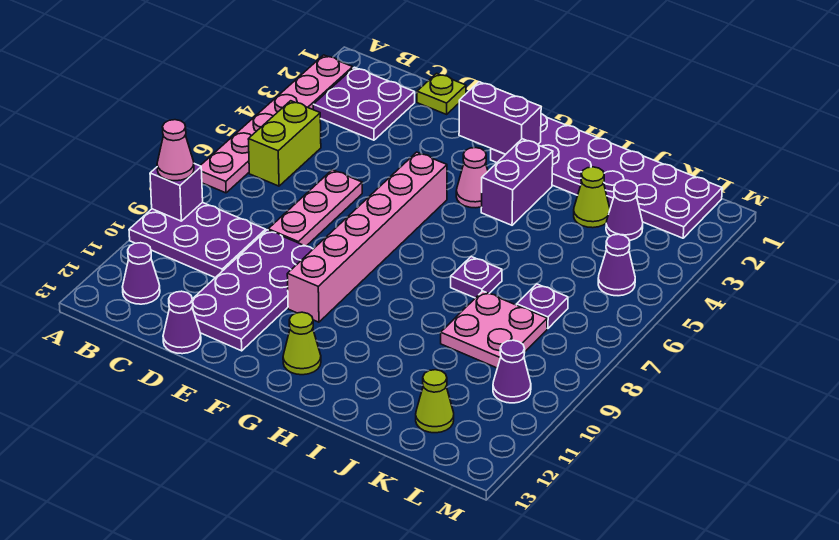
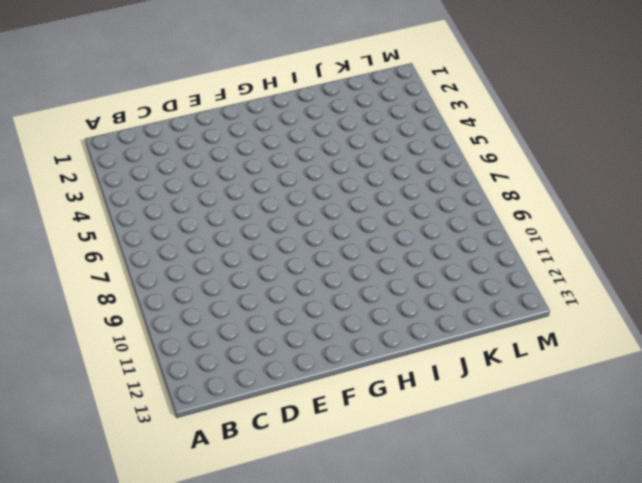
none -> pink 1x6 plate [200,55,353,193]
none -> purple 2x3 plate [129,202,266,278]
none -> purple 2x2 plate [313,67,415,140]

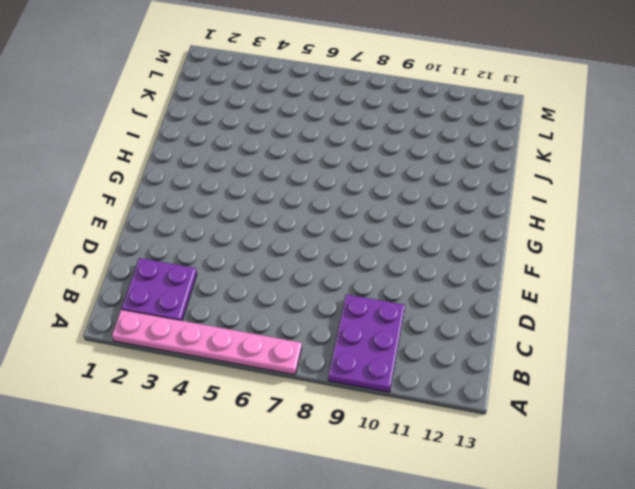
none -> lime 1x2 brick [248,101,321,186]
none -> purple 1x1 cone [123,243,160,304]
none -> lime 1x1 plate [417,73,466,114]

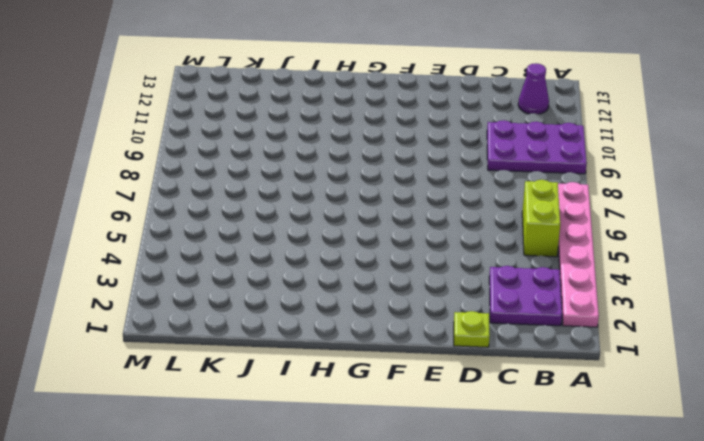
none -> pink 1x3 plate [268,170,362,246]
none -> purple 2x4 plate [192,230,313,351]
none -> purple 1x1 cone [163,291,201,354]

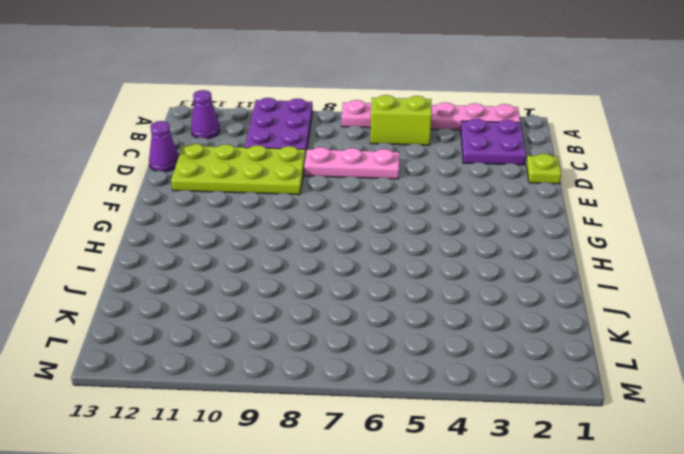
lime 2x4 plate [171,144,306,195] -> purple 2x4 plate [192,230,313,351]
none -> pink 1x6 brick [287,152,447,322]
none -> purple 2x6 plate [491,114,722,238]
none -> pink 1x1 cone [456,148,488,208]

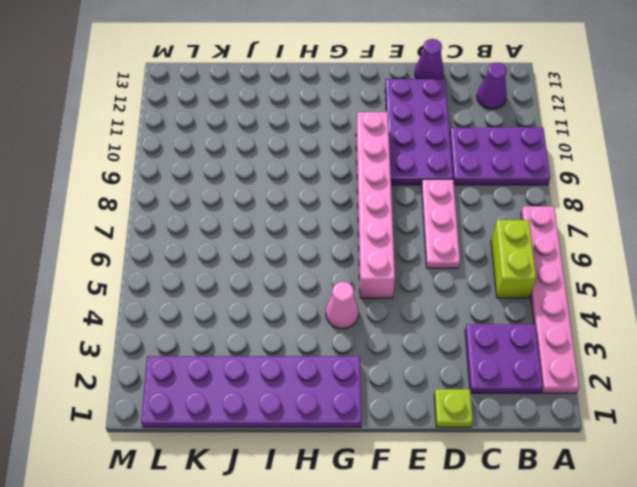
none -> lime 1x1 cone [283,312,321,375]
none -> purple 1x2 brick [481,139,553,225]
none -> purple 1x1 plate [451,257,502,298]

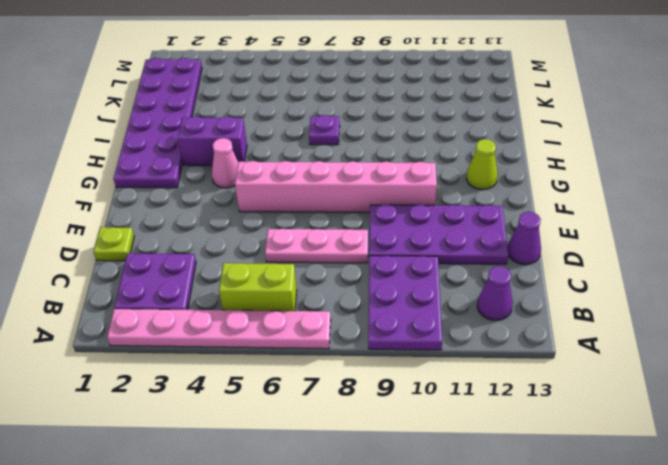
none -> lime 1x1 cone [574,167,610,228]
none -> pink 2x2 plate [441,291,547,368]
none -> purple 1x1 cone [606,180,643,240]

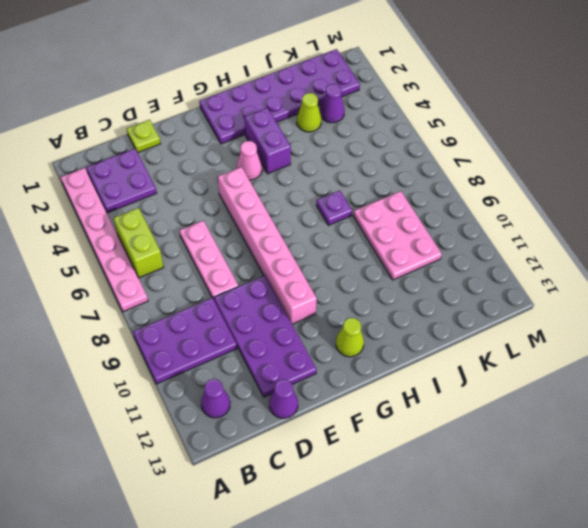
pink 2x3 plate [353,191,442,280] -> pink 2x2 plate [441,291,547,368]
none -> purple 1x1 plate [517,284,568,329]
none -> lime 1x1 cone [416,370,454,433]
none -> purple 1x1 cone [598,234,635,296]

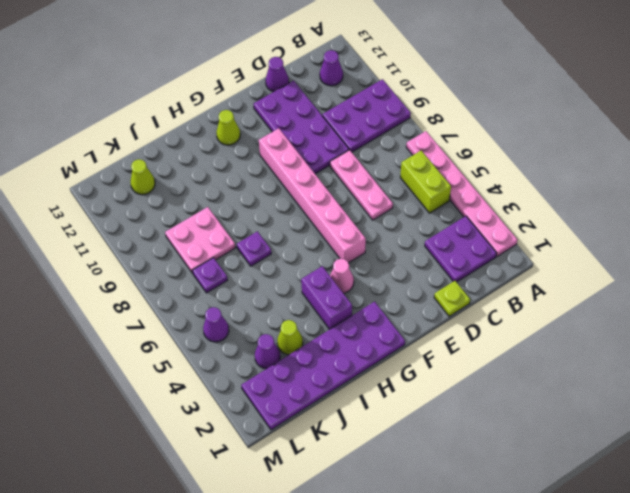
none -> purple 1x1 cone [493,340,531,403]
none -> purple 1x1 brick [150,164,203,221]
none -> purple 1x2 brick [459,82,541,154]

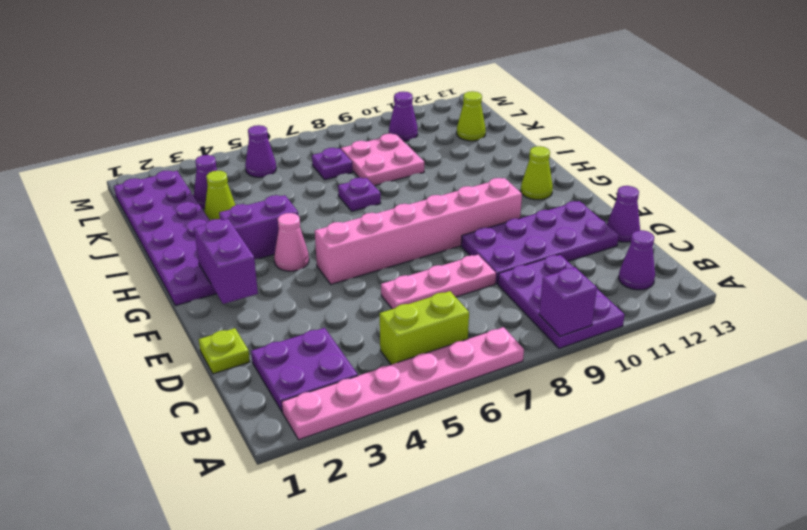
none -> pink 1x1 cone [157,120,194,181]

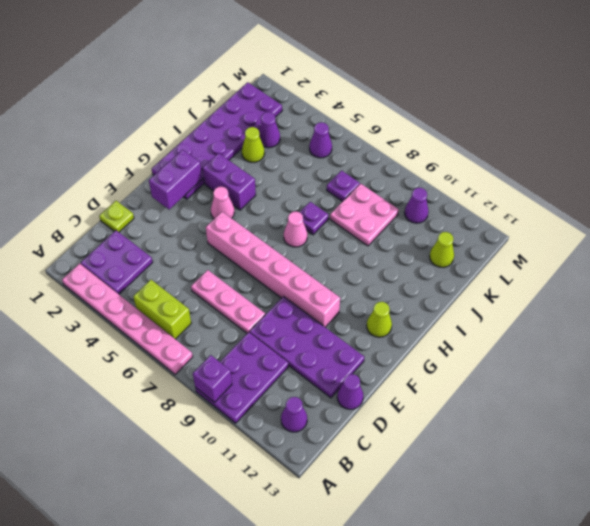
pink 1x1 cone [284,211,307,247] -> pink 1x1 cone moved to [157,120,194,181]

